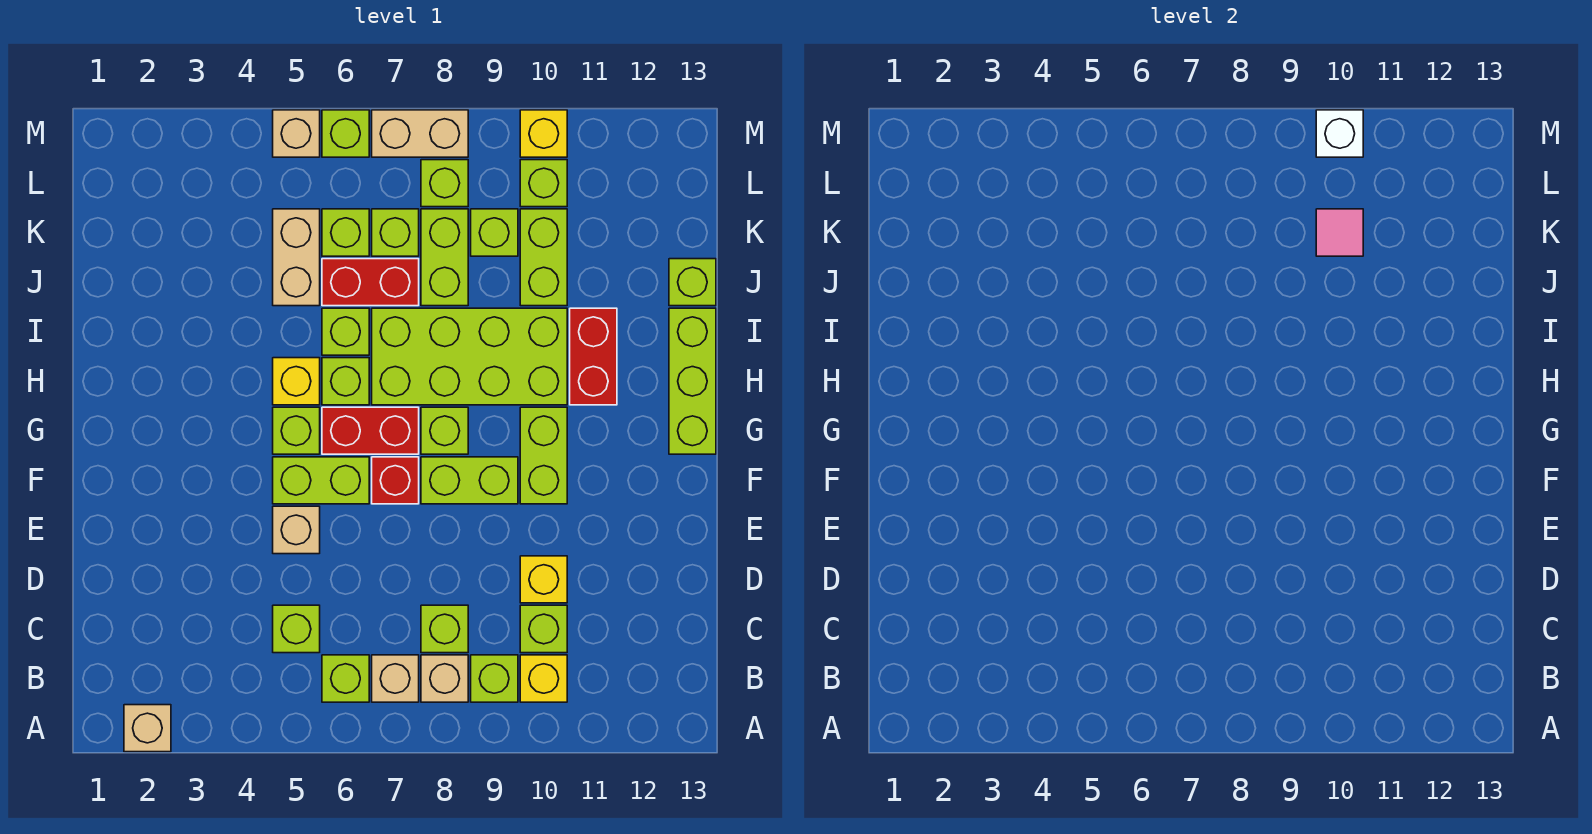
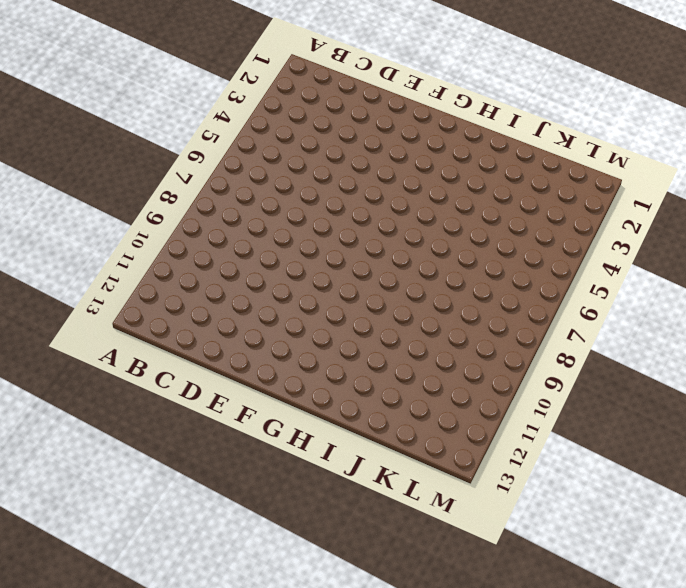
none -> tan 1x1 brick [124,705,171,752]
none -> lime 1x1 brick [322,655,369,702]
none -> tan 1x1 brick [372,655,419,702]
none -> tan 1x1 brick [421,655,468,702]

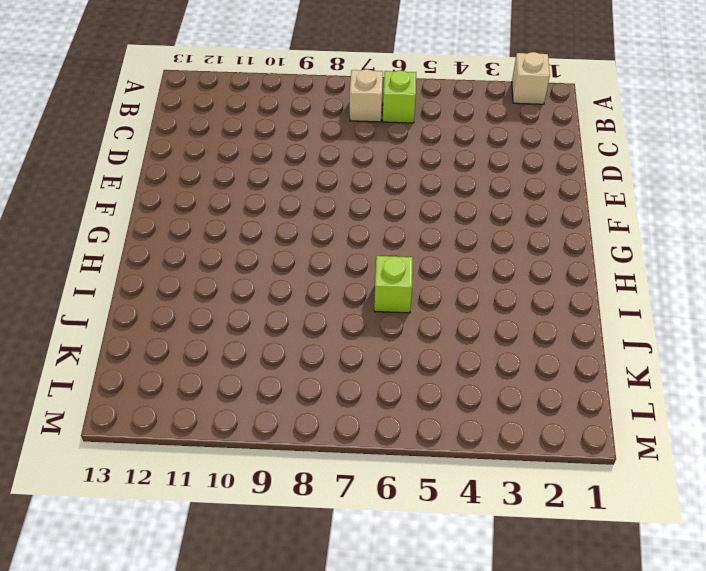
none -> tan 1x1 brick [421,655,468,702]
none -> lime 1x1 brick [471,655,518,702]
none -> yellow 1x1 brick [520,655,567,702]
none -> lime 1x1 brick [273,605,320,653]

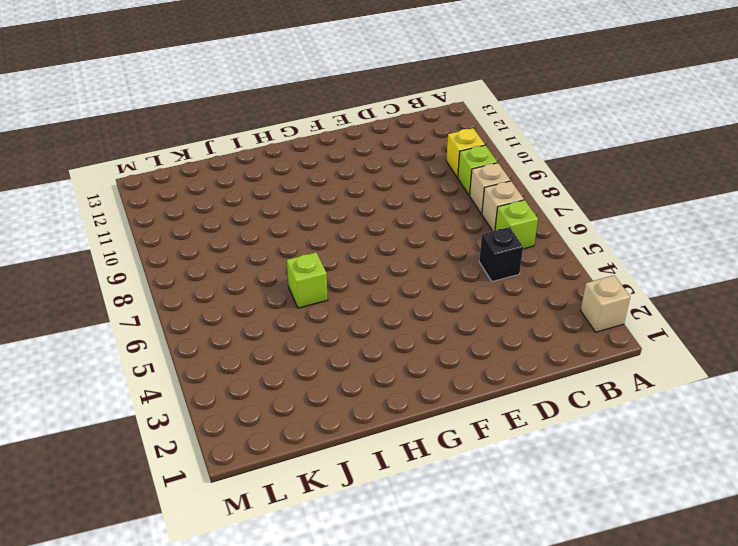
black 1x1 brick [479,227,523,282] -> lime 1x1 brick [273,605,320,653]
none -> lime 1x1 brick [421,605,468,653]
none -> lime 1x1 brick [520,605,567,653]
none -> yellow 1x1 brick [520,556,567,603]
none -> tan 1x1 brick [273,506,320,554]

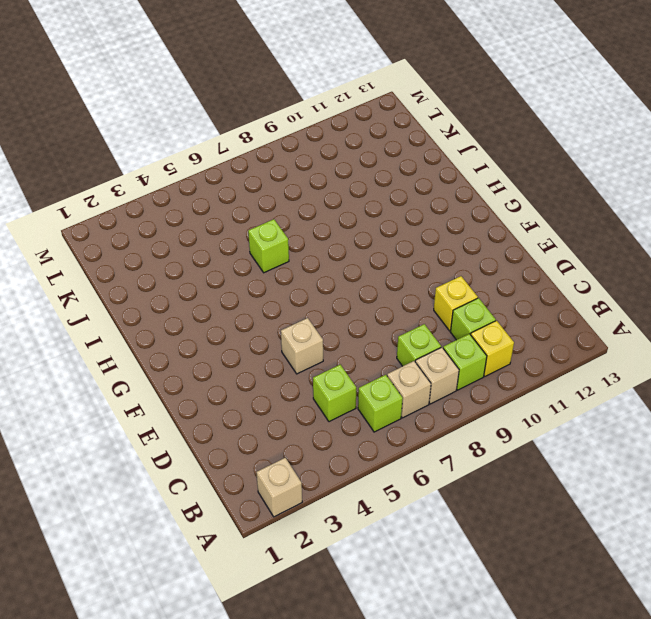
none -> lime 1x2 brick [273,457,369,504]
none -> red 1x1 brick [372,457,419,504]
none -> lime 1x2 brick [421,457,518,504]
none -> lime 1x2 brick [520,407,567,504]

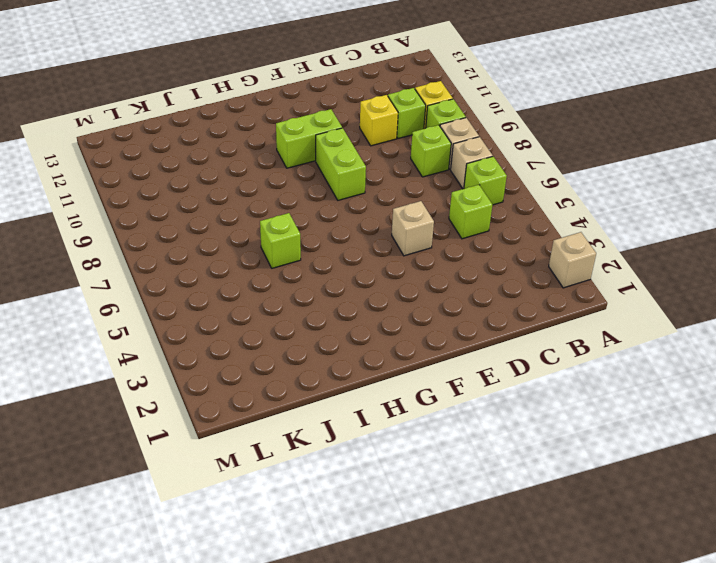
none -> lime 1x2 brick [273,457,369,504]
none -> red 1x1 brick [372,457,419,504]
none -> lime 1x1 brick [273,407,320,454]
none -> red 1x2 brick [322,407,419,454]

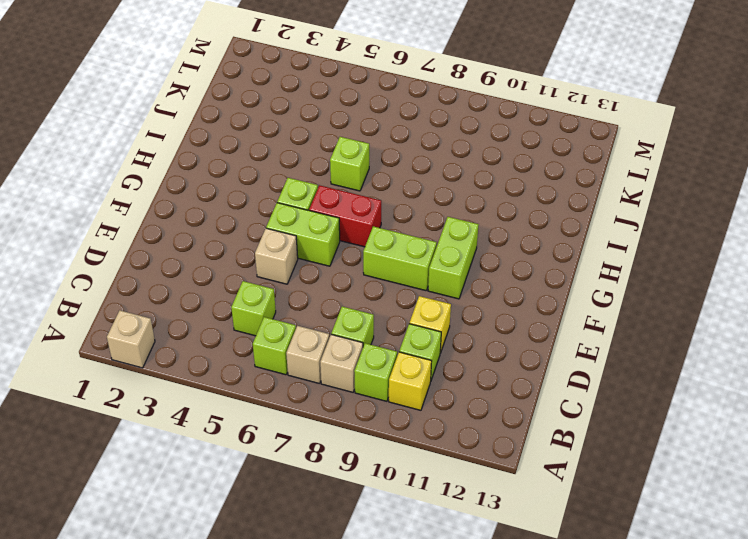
none -> red 1x1 brick [372,457,419,504]
none -> lime 1x1 brick [421,407,468,454]
none -> lime 1x3 brick [669,308,716,454]
none -> yellow 1x1 brick [273,358,320,405]

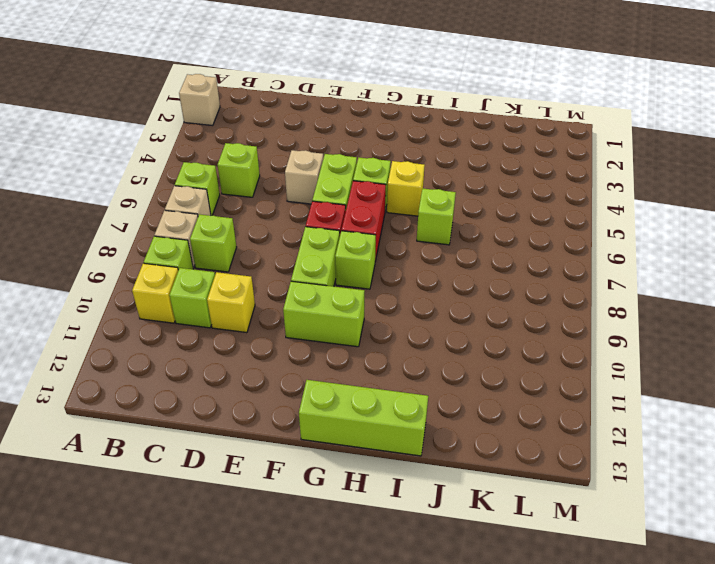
none -> lime 1x1 brick [322,358,369,405]
none -> lime 2x4 brick [372,308,567,405]
none -> red 1x2 brick [570,308,617,405]
none -> tan 1x2 brick [273,209,320,306]

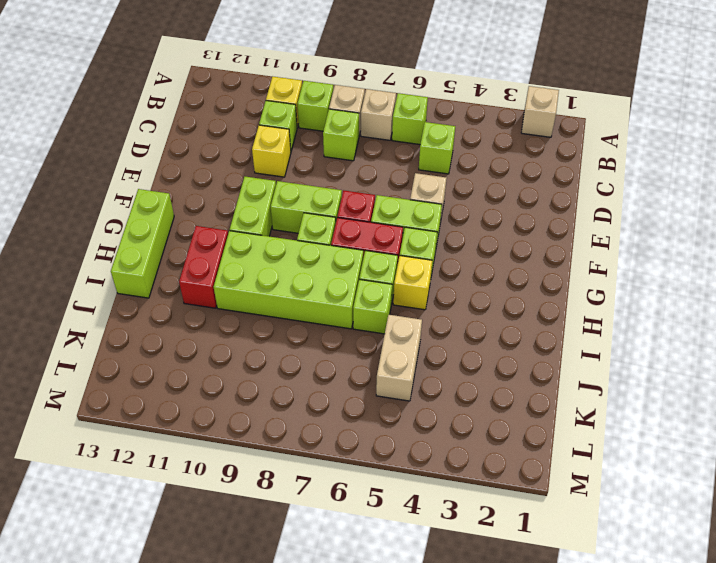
none -> red 1x2 brick [322,259,419,306]
none -> lime 1x2 brick [421,209,468,306]
none -> lime 1x2 brick [520,209,567,306]
none -> lime 1x1 brick [669,259,716,306]

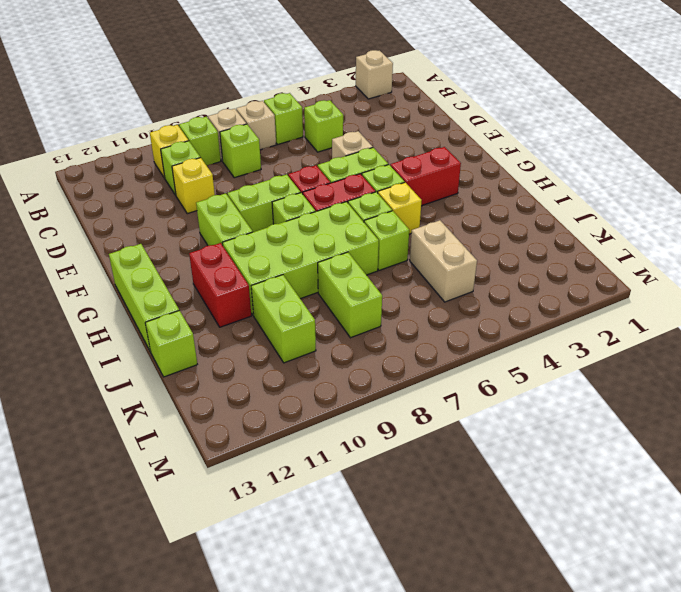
red 1x2 brick [390,147,461,206] -> red 1x2 brick moved to [322,259,419,306]
none -> lime 1x1 brick [322,209,369,256]
none -> lime 1x1 brick [372,209,419,256]
none -> lime 1x1 brick [471,209,518,256]
none -> lime 1x1 brick [421,160,468,207]

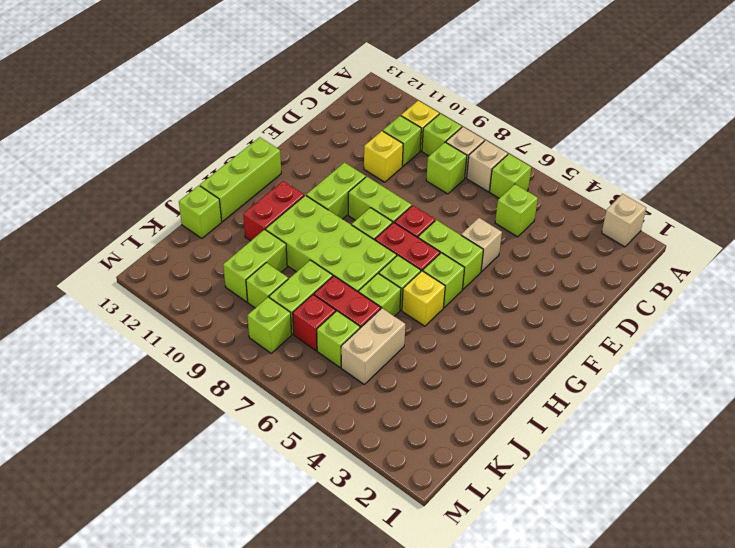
red 1x1 brick [293,295,336,351] -> lime 1x1 brick [372,209,419,256]
none -> lime 1x1 brick [520,160,567,207]
none -> tan 1x1 brick [273,110,320,157]
none -> lime 1x1 brick [322,110,369,157]
none -> tan 1x2 brick [372,110,468,157]

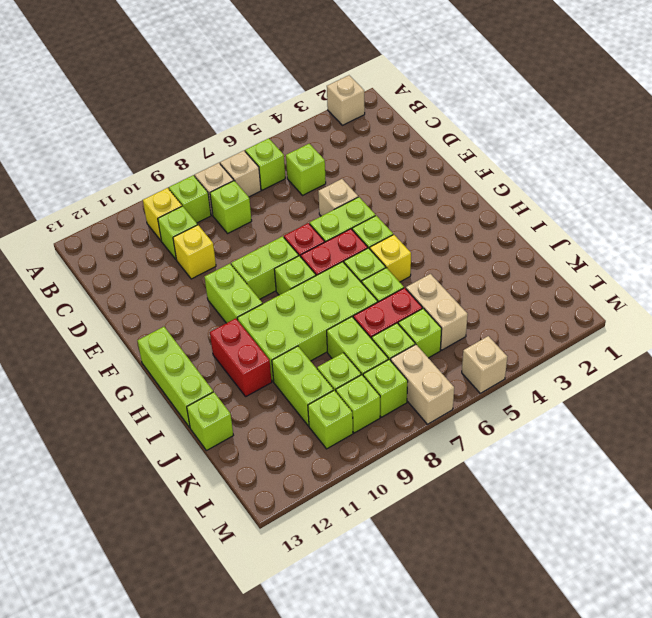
tan 1x2 brick [391,345,454,424] -> tan 1x2 brick turned to [372,110,468,157]
lime 1x1 brick [336,375,380,433] -> lime 1x1 brick moved to [322,110,369,157]
none -> yellow 1x1 brick [520,110,567,157]
none -> pink 1x1 tile [1316,209,1363,256]
none -> white 1x1 brick [1316,110,1363,157]

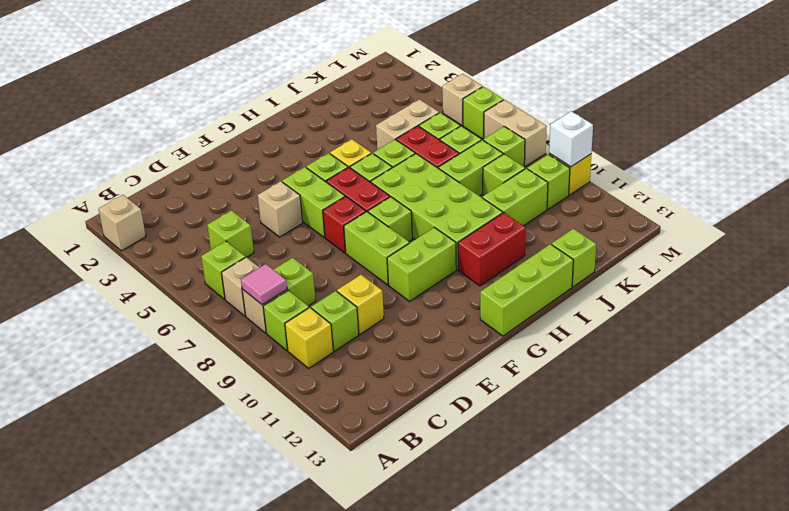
pink 1x1 tile [241,264,287,305] -> pink 1x1 tile moved to [1316,209,1363,256]

